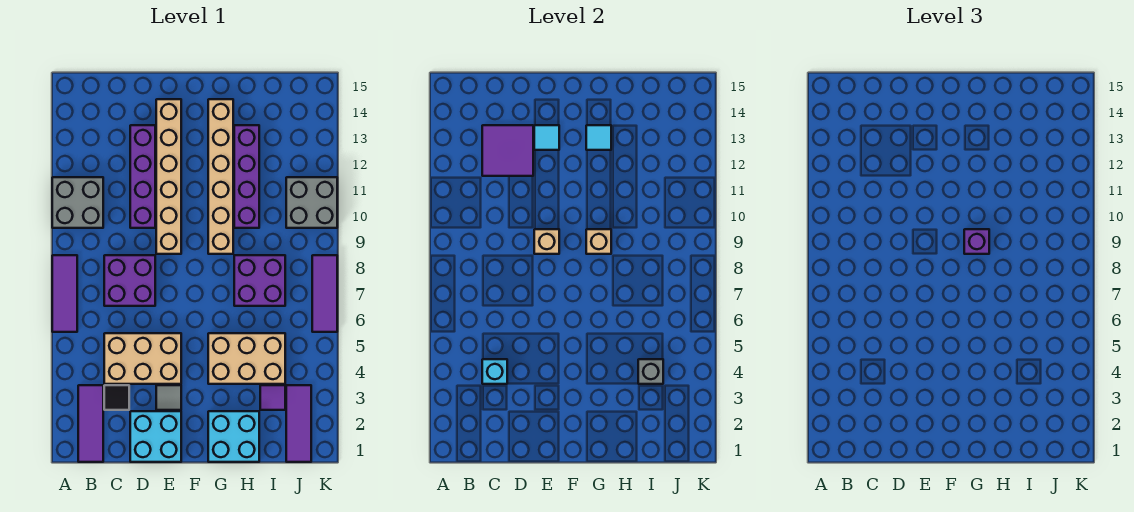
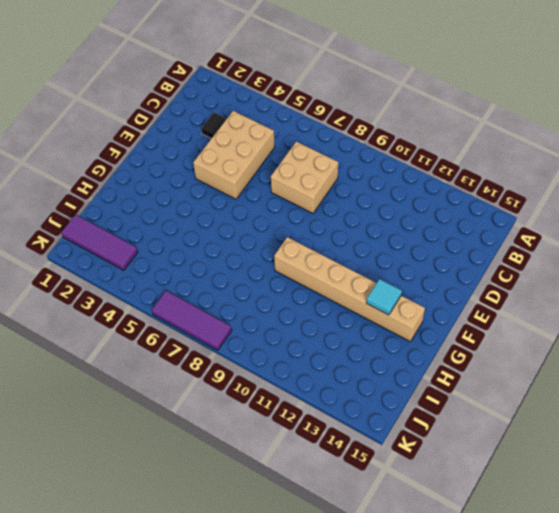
tan 2x2 brick [271,142,338,213] -> purple 2x2 brick [104,255,155,306]
none -> purple 1x3 tile [52,255,77,332]
none -> grey 2x2 brick [52,177,103,228]
none -> purple 1x3 tile [78,385,103,462]

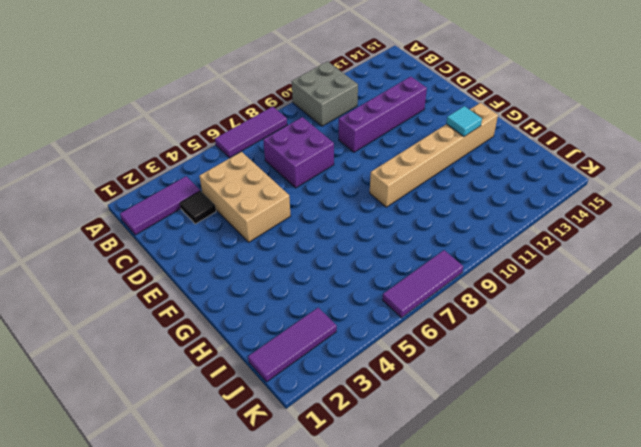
none -> cyan 2x2 brick [130,411,181,462]
none -> grey 1x1 tile [156,385,181,410]
none -> tan 1x6 brick [156,99,181,254]

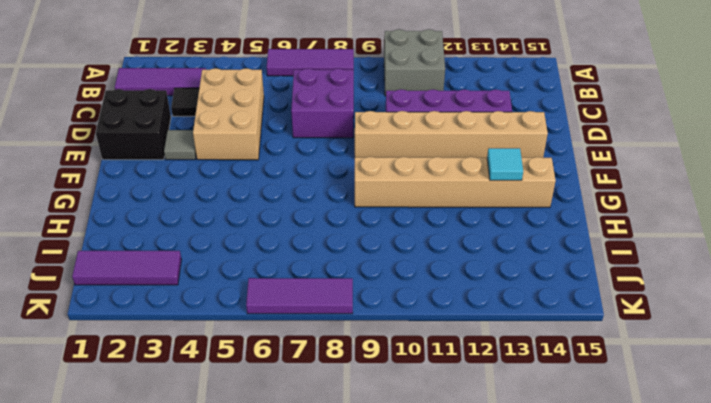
black 2x2 brick [96,89,171,160] -> cyan 2x2 brick [130,411,181,462]
none -> cyan 2x2 brick [208,411,259,462]
none -> tan 2x3 brick [208,333,285,384]
none -> purple 2x2 brick [234,255,285,306]

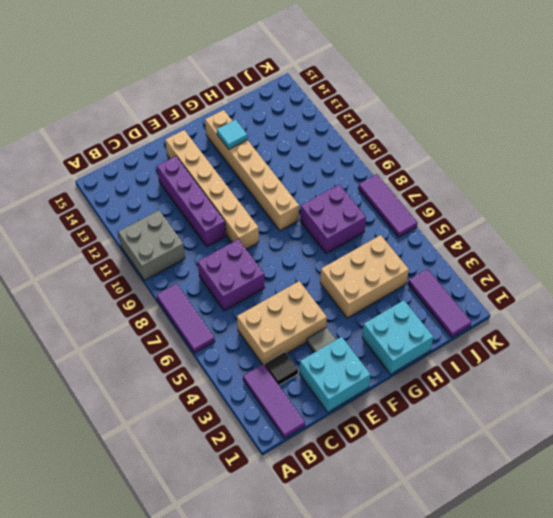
none -> purple 1x4 brick [234,125,259,228]
none -> purple 1x1 tile [260,385,285,410]
none -> grey 2x2 brick [286,177,337,228]

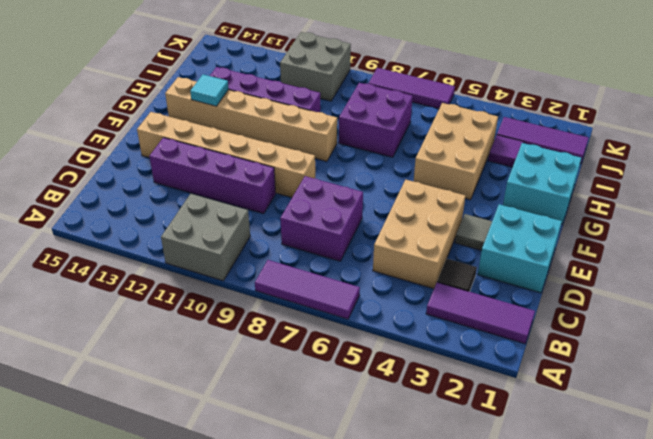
none -> cyan 1x1 brick [482,359,507,384]
none -> purple 2x2 tile [482,125,533,176]
none -> tan 1x1 brick [534,229,559,254]

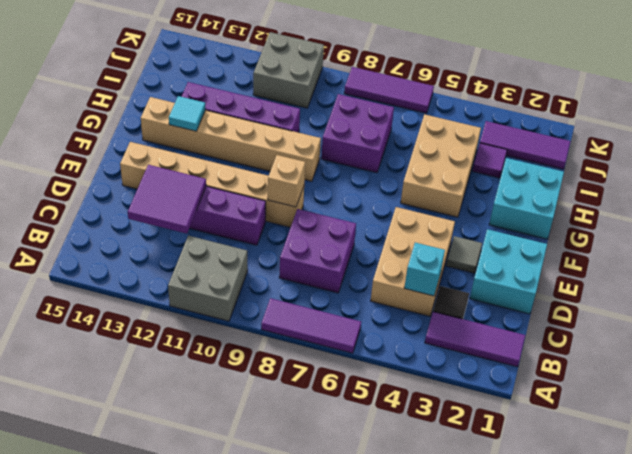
none -> cyan 1x1 tile [534,125,559,150]
none -> tan 1x1 brick [586,229,611,254]
none -> grey 1x1 brick [638,359,663,384]

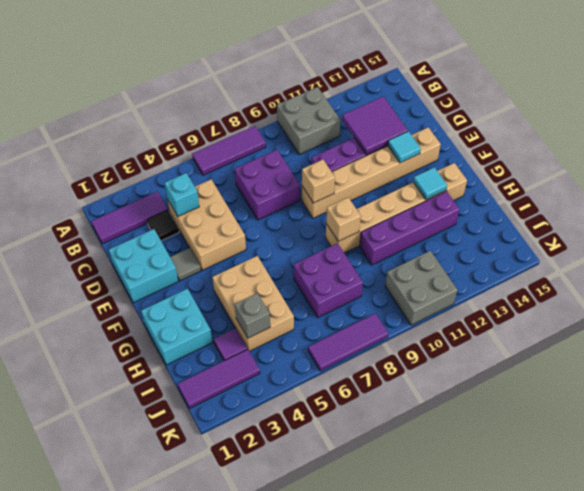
none -> purple 1x1 brick [964,229,989,254]

